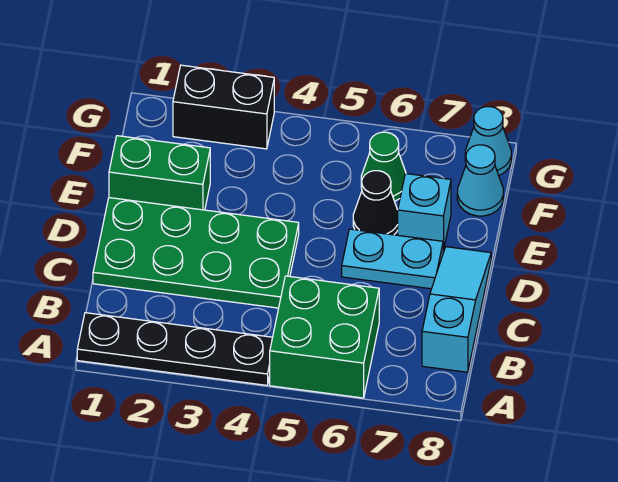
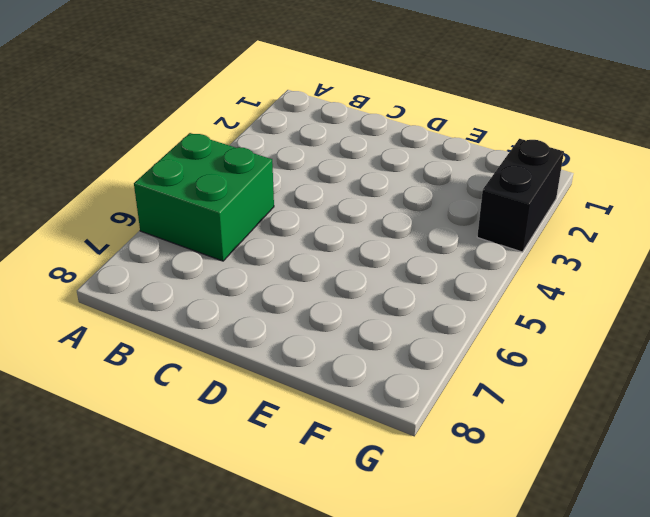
none -> black 1x4 plate [77,313,273,385]
none -> cyan 1x3 slope [422,247,491,372]
none -> green 2x4 plate [93,198,299,308]

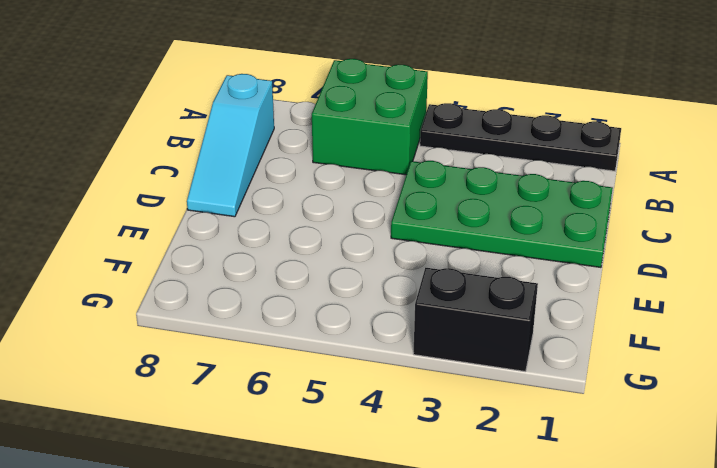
none -> cyan 1x2 plate [342,229,443,289]
none -> green 1x2 brick [109,136,210,210]
none -> black 1x1 cone [353,171,398,235]

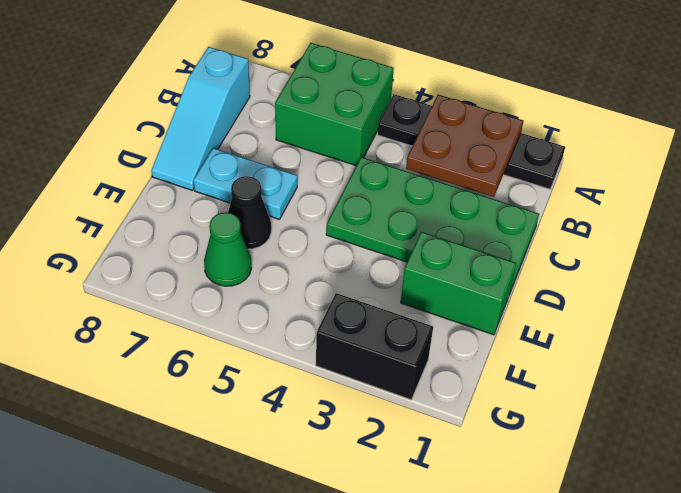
brown 2x2 plate [406,95,523,197] -> none
none -> cyan 1x1 brick [398,174,451,251]
none -> cyan 1x1 cone [457,145,503,216]
none -> cyan 1x1 cone [465,107,511,175]

